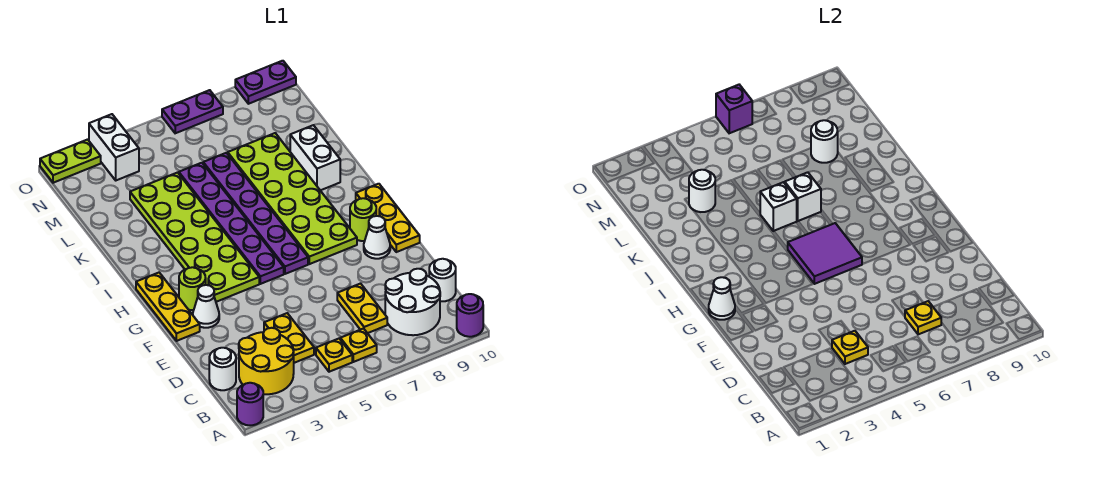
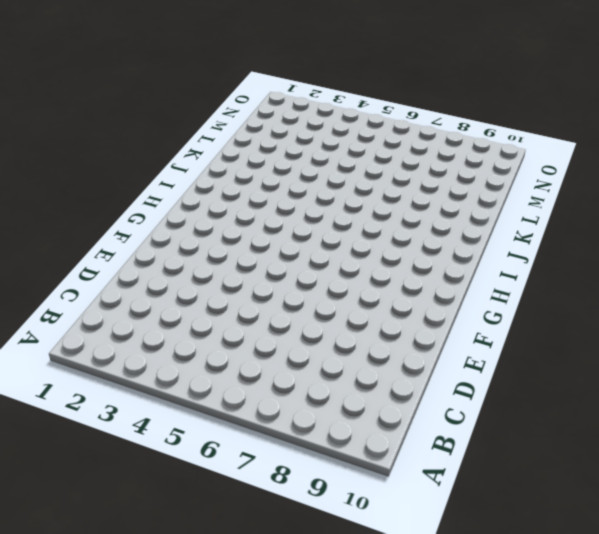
none -> purple 1x1 round brick [237,383,263,425]
none -> purple 1x1 round brick [457,294,483,337]
none -> yellow 2x2 round brick [239,328,294,394]
none -> yellow 1x1 plate [316,339,352,372]

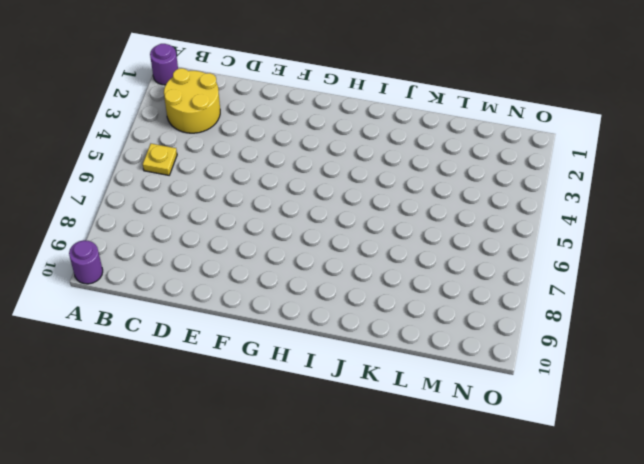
none -> yellow 1x1 plate [340,329,377,362]
none -> white 2x2 round brick [385,269,440,335]
none -> white 1x1 round brick [209,348,236,390]
none -> yellow 1x2 plate [264,313,314,363]

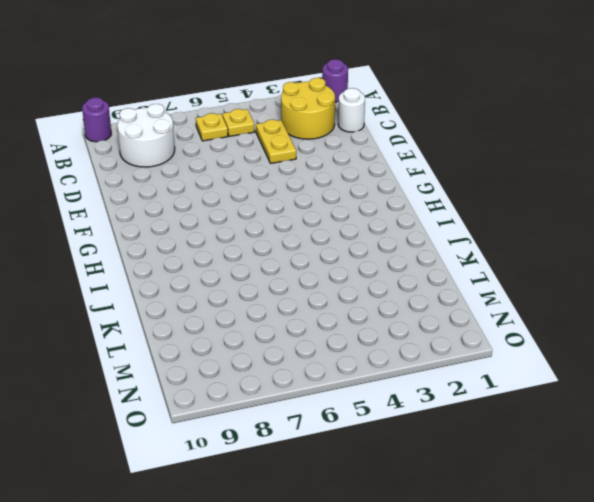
none -> yellow 1x2 plate [337,284,387,333]
none -> white 1x1 round brick [429,259,456,301]
none -> yellow 1x3 plate [136,273,200,341]
none -> white 1x1 cone [193,285,219,328]

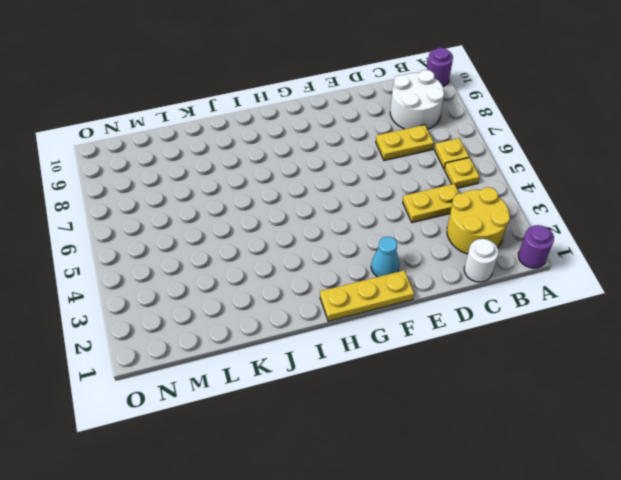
cyan 1x1 cone [371,237,399,277] -> white 1x1 cone [193,285,219,328]
none -> white 1x1 round brick [429,259,456,301]
none -> white 1x1 cone [364,216,390,259]
none -> yellow 1x3 plate [356,184,420,252]
none -> lime 1x1 round brick [179,267,206,310]

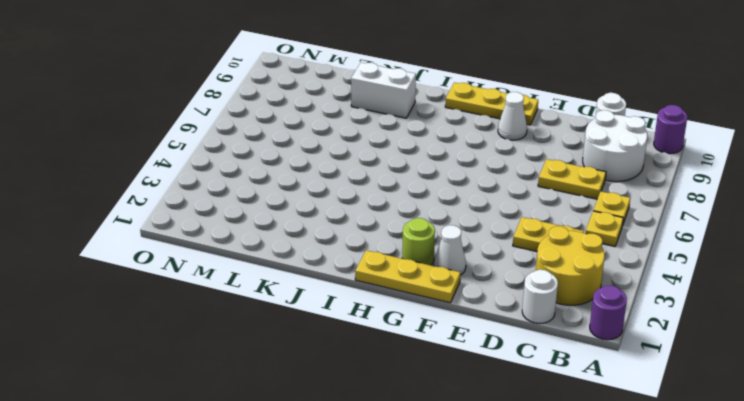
none -> lime 2x6 plate [130,173,259,302]
none -> purple 1x6 plate [179,163,284,284]
none -> purple 1x6 plate [203,153,308,274]
none -> lime 2x6 plate [228,133,357,264]

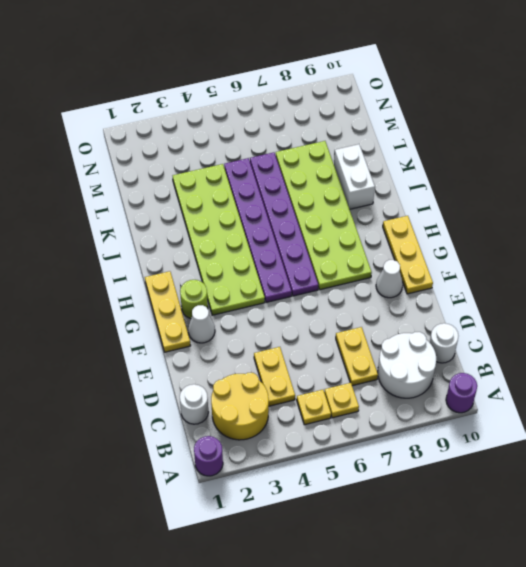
none -> lime 1x1 round brick [350,198,376,241]
none -> white 1x2 brick [89,114,139,180]
none -> lime 1x2 plate [40,140,101,183]
none -> purple 1x2 plate [162,90,223,133]

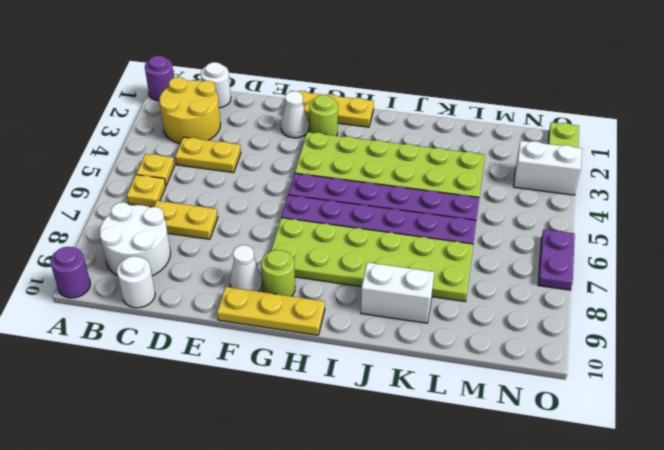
none -> purple 1x2 plate [235,61,296,104]
none -> yellow 1x1 plate [832,331,868,364]
none -> yellow 1x1 plate [905,301,941,334]
none -> white 1x1 cone [709,277,735,320]

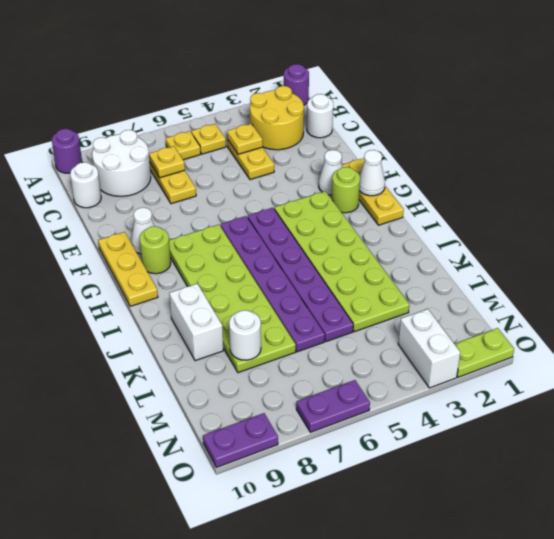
none -> purple 2x2 tile [788,223,862,284]
none -> white 1x1 brick [760,182,797,231]
none -> white 1x1 brick [785,172,821,221]
none -> white 1x1 round brick [689,170,715,212]

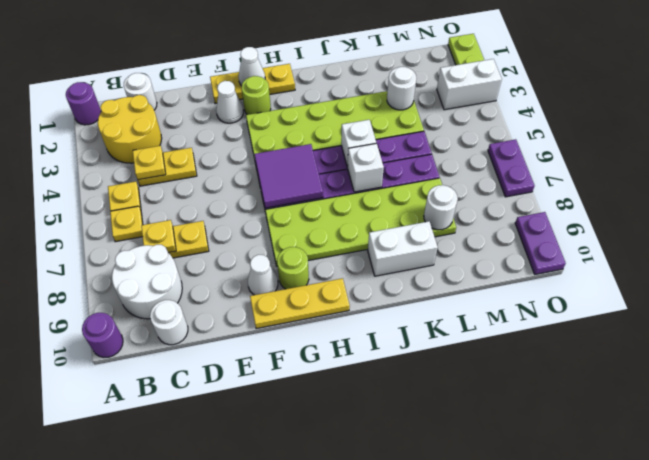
none -> purple 1x1 brick [716,85,752,133]

